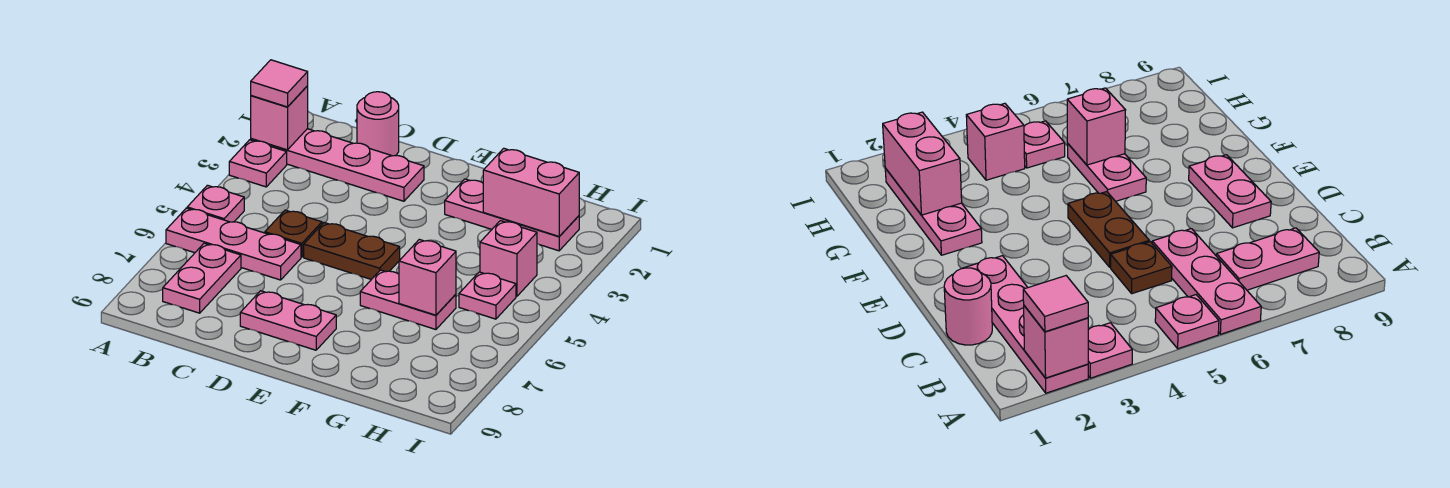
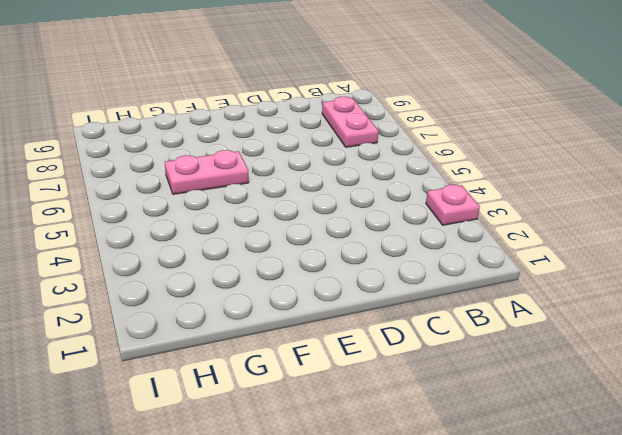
none -> pink 1x4 plate [251,129,424,201]
none -> pink 1x1 plate [187,185,244,222]
none -> pink 1x3 plate [166,208,301,280]

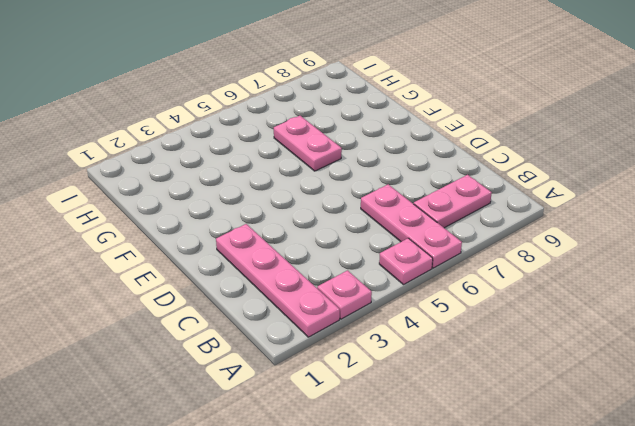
none -> pink 1x1 round brick [357,92,399,156]
none -> brown 1x1 plate [265,210,322,257]
none -> brown 1x2 plate [304,223,400,279]

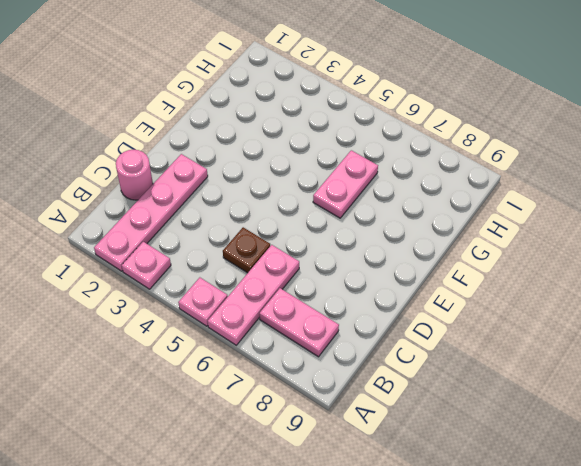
none -> brown 1x2 plate [304,223,400,279]
none -> pink 1x2 plate [240,291,336,350]
none -> pink 1x3 plate [445,179,579,251]

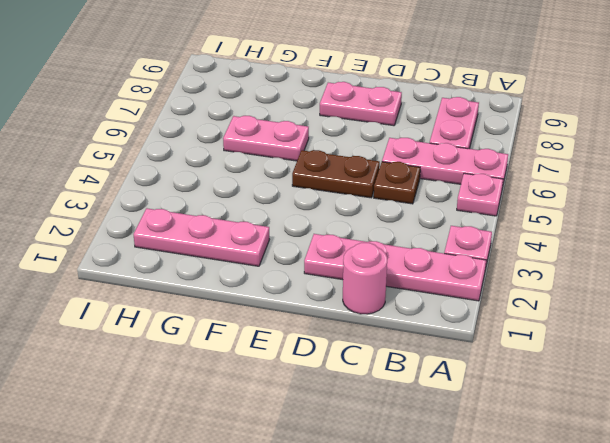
none -> pink 1x1 brick [480,221,537,296]
none -> pink 1x1 plate [459,272,516,319]
none -> pink 1x1 brick [251,86,308,150]

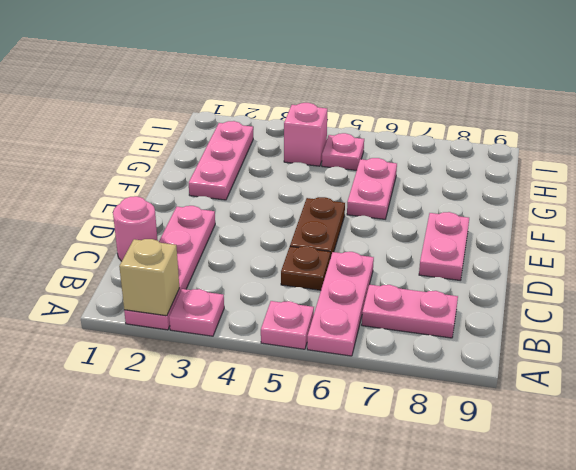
tan 1x1 brick [119,239,179,316] -> pink 1x1 brick [251,86,308,150]
none -> pink 1x2 brick [483,148,579,237]
none -> pink 1x1 brick [399,239,456,315]
none -> pink 1x1 tile [251,60,308,107]

